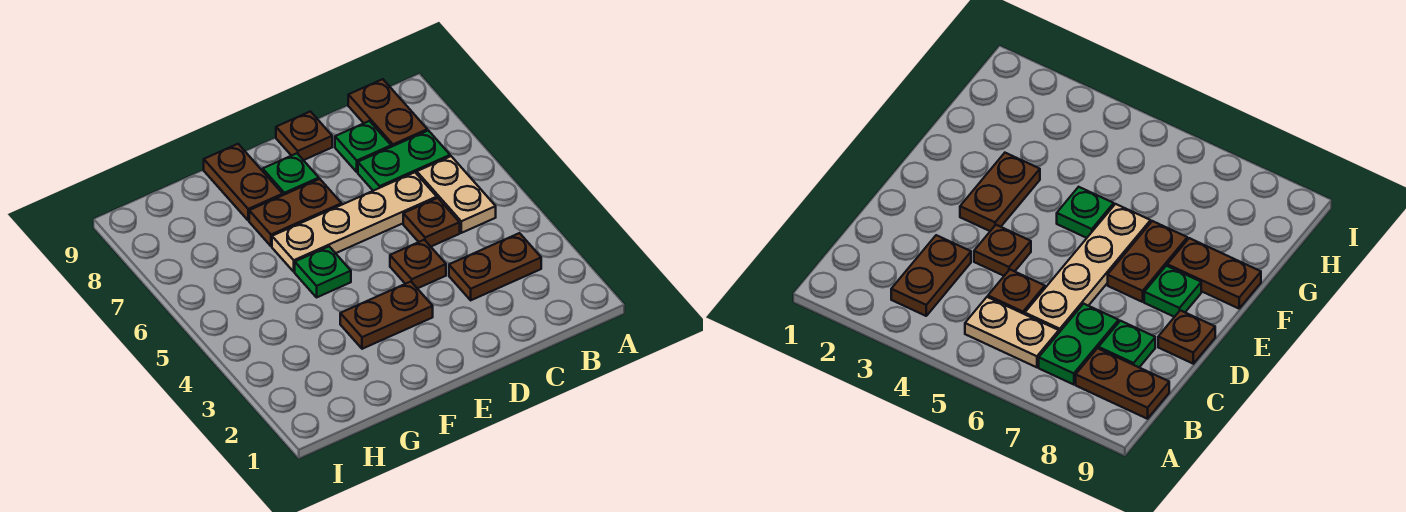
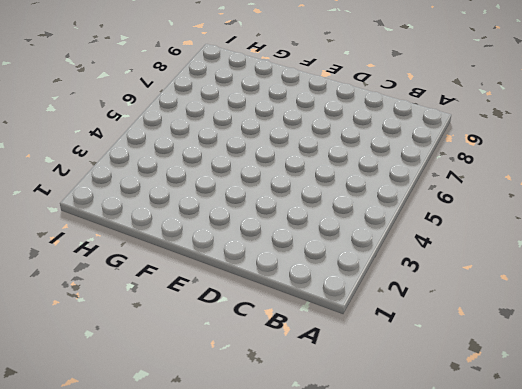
none -> brown 1x2 plate [449,233,541,300]
none -> tan 1x2 plate [417,156,496,233]
none -> green 1x2 plate [358,131,450,191]

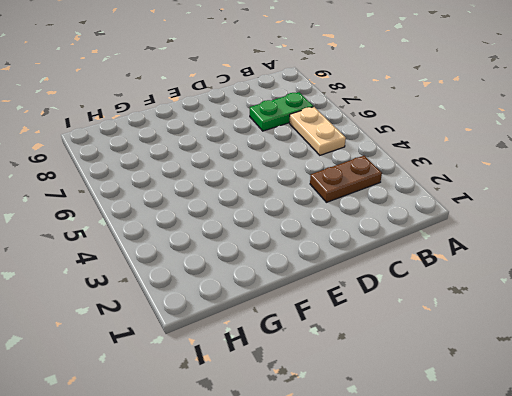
none -> brown 1x2 plate [348,79,427,147]
none -> brown 1x1 plate [403,198,460,246]
none -> tan 1x4 plate [272,172,437,272]

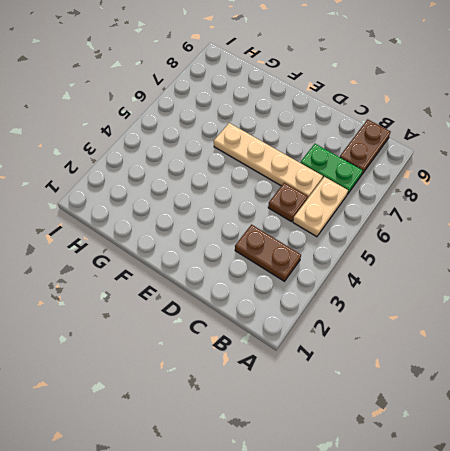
none -> green 1x1 plate [335,121,391,172]
none -> brown 1x1 plate [390,240,446,288]
none -> brown 1x1 plate [276,112,332,160]

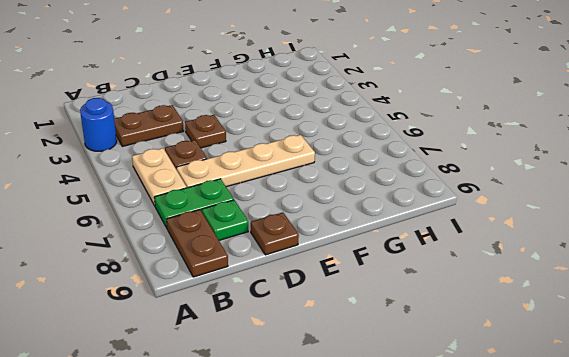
blue 1x1 round brick [80,98,117,151] -> none
none -> brown 1x2 plate [340,282,433,349]
none -> brown 1x2 plate [249,179,342,246]
none -> green 1x1 plate [263,153,319,195]

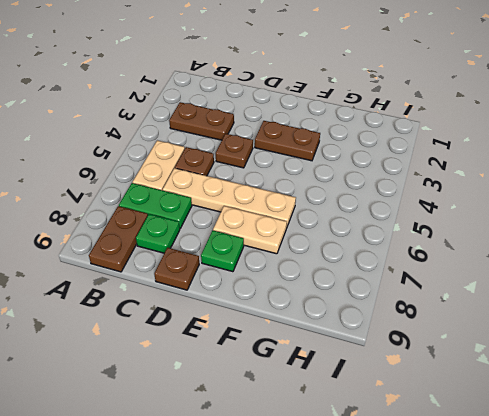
tan 1x2 plate [213,206,287,254] -> brown 1x2 plate [249,179,342,246]
none -> green 1x1 plate [295,247,351,297]
none -> brown 1x2 plate [204,144,283,220]

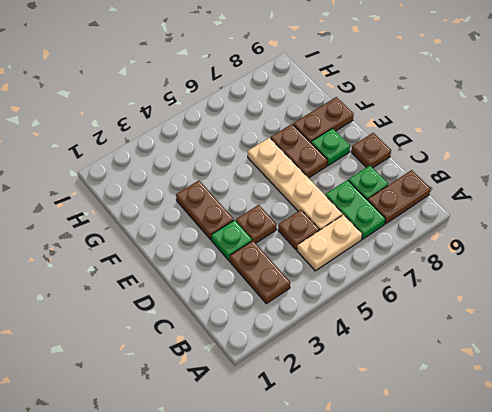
green 1x1 plate [211,220,252,260] -> green 1x1 plate moved to [295,247,351,297]

